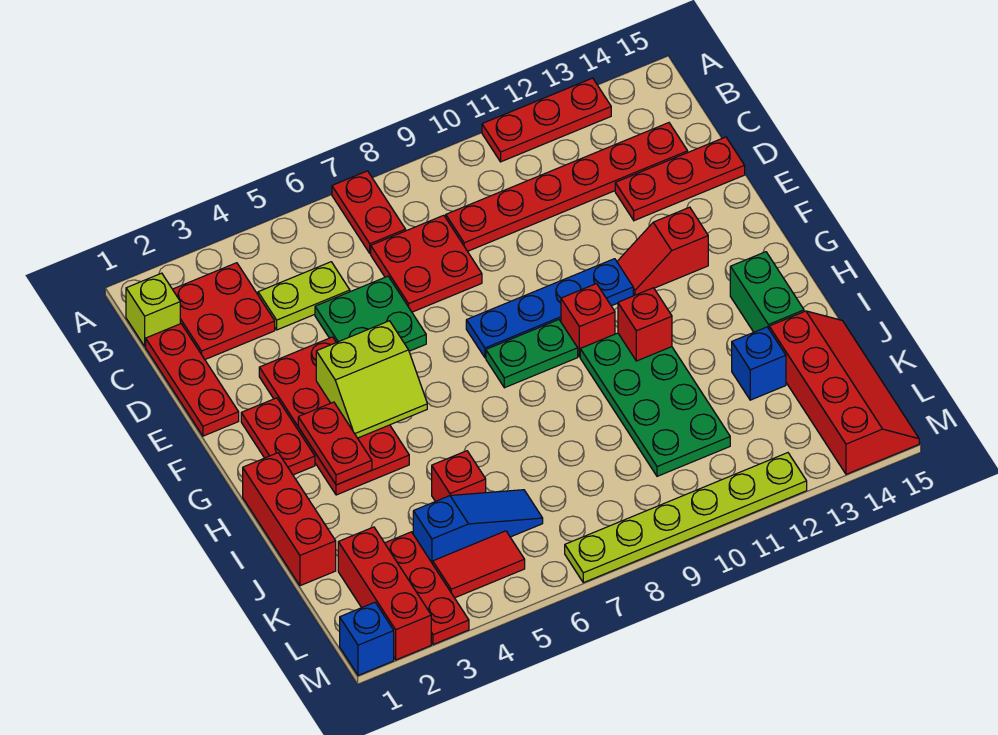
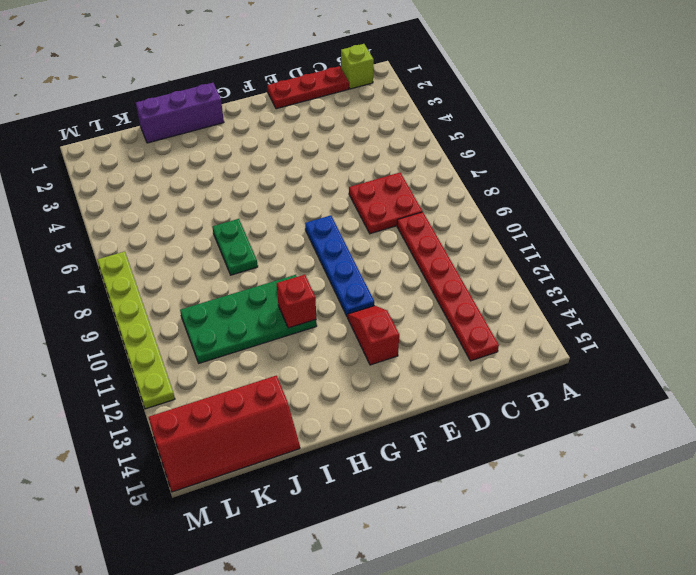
purple 1x3 brick [136,83,224,143] -> red 1x3 brick [243,453,336,586]
green 1x2 plate [212,219,258,275] -> green 1x2 plate moved to [486,320,578,388]
none -> red 1x2 plate [332,171,406,254]
none -> red 1x3 plate [482,78,611,162]
none -> red 2x2 plate [173,263,275,359]
none -> lime 1x2 plate [258,262,350,330]

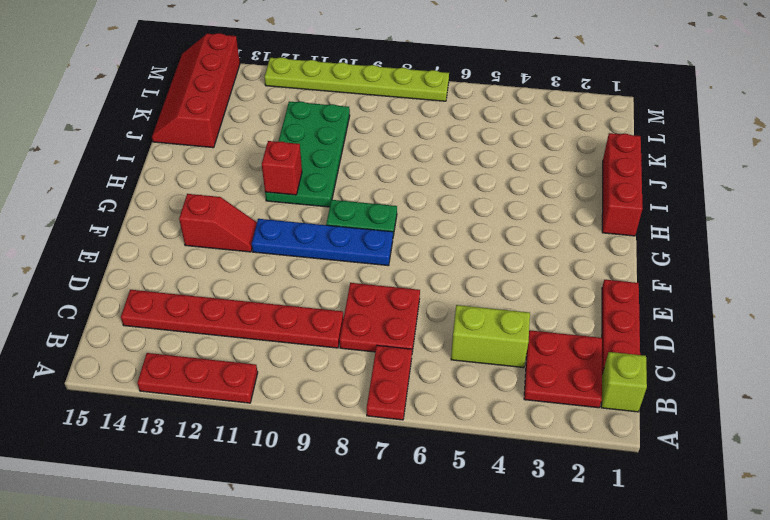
lime 1x2 brick [451,305,530,368] -> lime 1x2 plate [258,262,350,330]
none -> green 2x2 plate [315,276,426,351]
none -> red 1x3 plate [615,137,745,221]
none -> red 2x4 plate [259,337,409,495]
none -> red 1x2 plate [241,398,315,475]

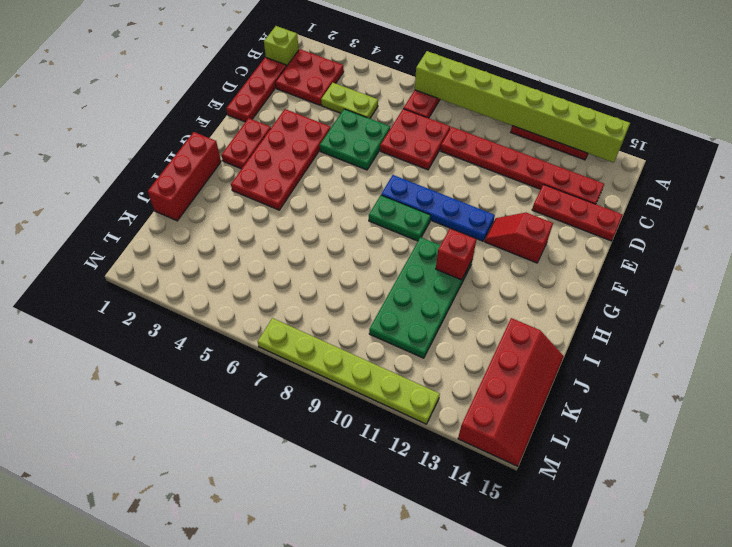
lime 1x8 brick [415,51,630,163] -> none
none -> red 1x1 brick [561,284,615,357]
none -> green 1x2 brick [730,252,804,332]
none -> red 1x1 brick [432,451,486,502]
none -> blue 1x1 brick [732,327,786,400]

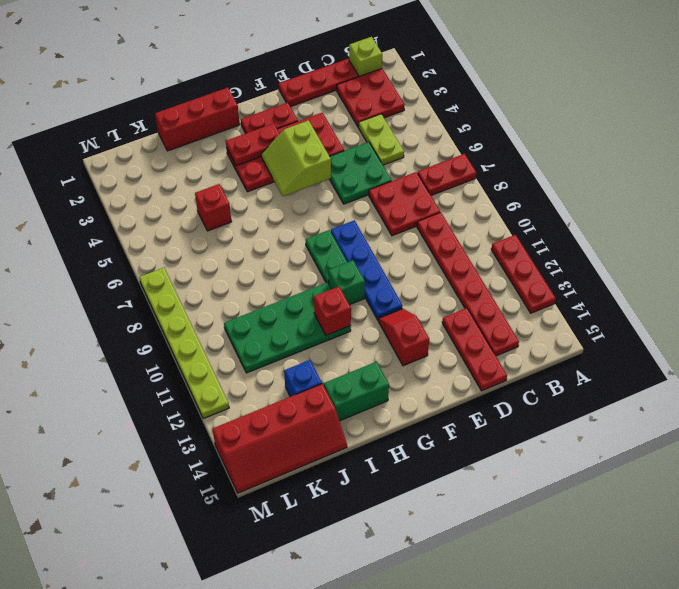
green 1x1 brick [328,260,365,305] -> red 1x1 brick [561,284,615,357]
none -> red 1x3 brick [338,527,431,660]
none -> red 1x3 plate [385,532,469,645]
none -> blue 1x3 slope [413,490,543,564]
none -> red 1x2 tile [433,531,525,598]

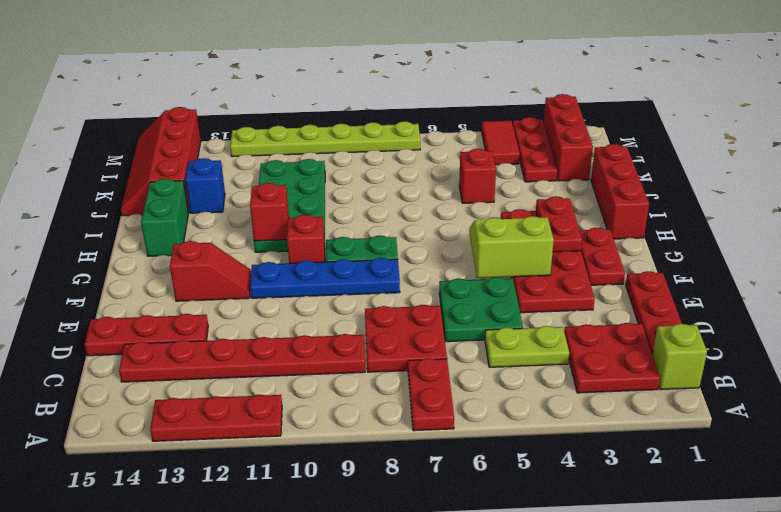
red 1x2 tile [482,121,520,165] -> red 1x2 tile turned to [433,531,525,598]
none -> blue 1x3 slope [413,490,543,564]
none -> blue 1x1 brick [340,602,394,675]

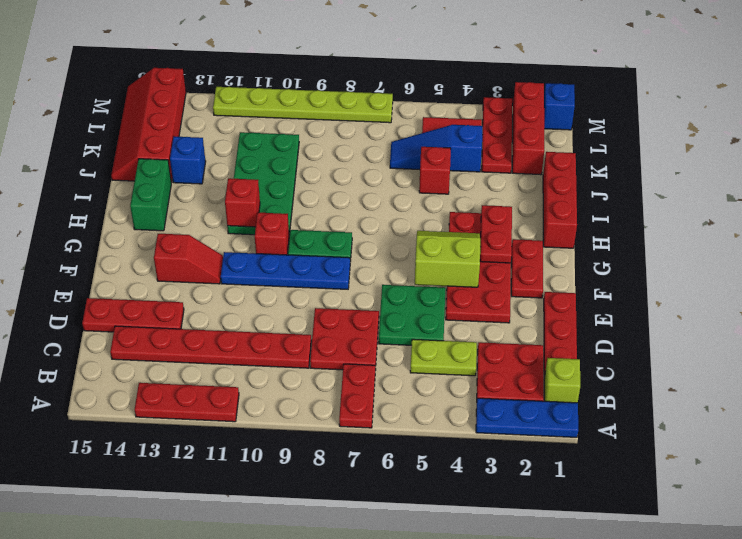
blue 1x3 plate [476,398,578,437] -> none

